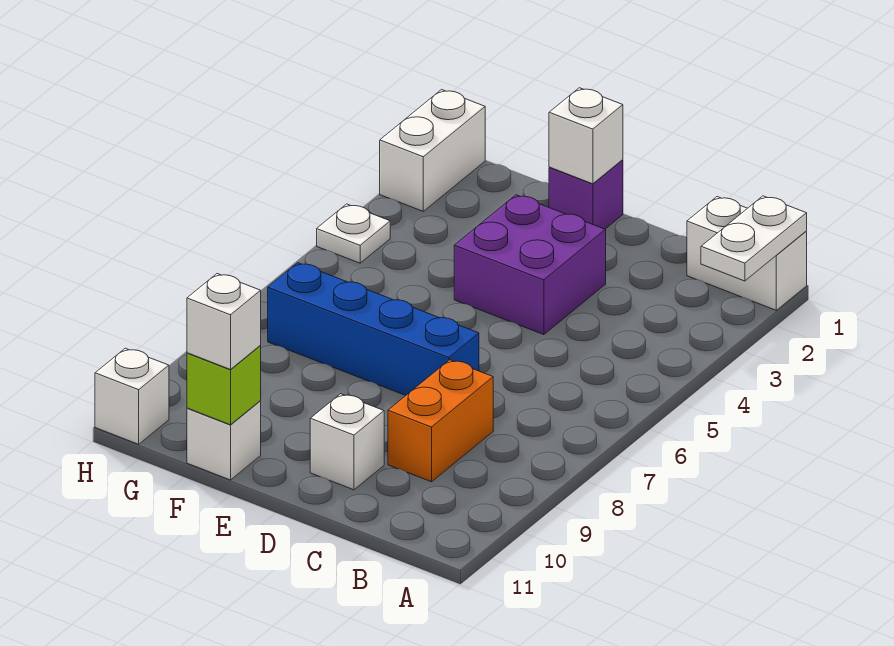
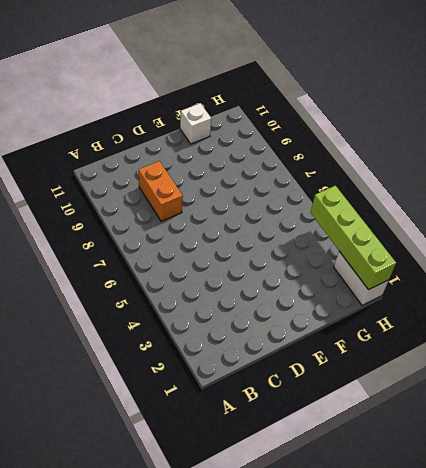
lime 1x4 brick [311,186,396,290] -> none
none -> white 1x2 brick [687,197,807,310]
none -> purple 2x2 brick [454,195,606,335]
none -> blue 1x4 brick [268,263,479,395]

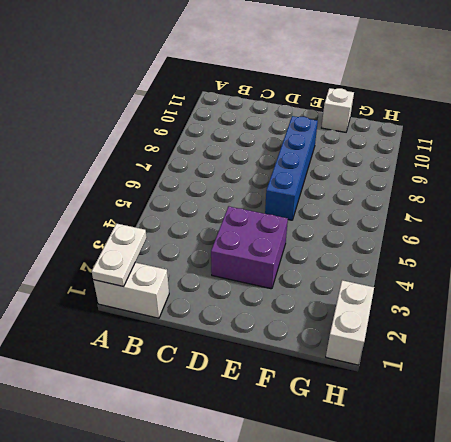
blue 1x4 brick [265,116,318,220] -> blue 1x4 brick turned to [268,263,479,395]
none -> orange 1x2 brick [388,360,493,482]
none -> white 1x1 brick [310,394,384,490]
none -> purple 1x1 brick [549,160,623,229]

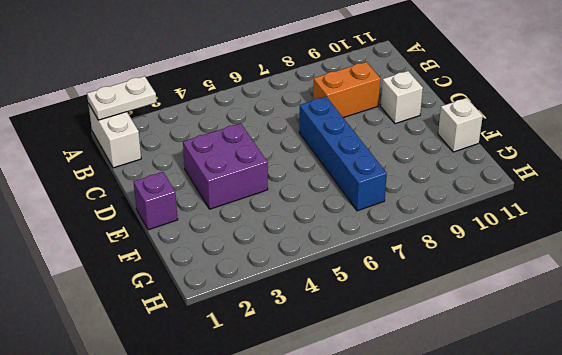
none -> white 1x2 brick [380,90,485,211]
none -> white 1x1 plate [317,204,390,263]
none -> white 1x1 brick [95,348,169,444]

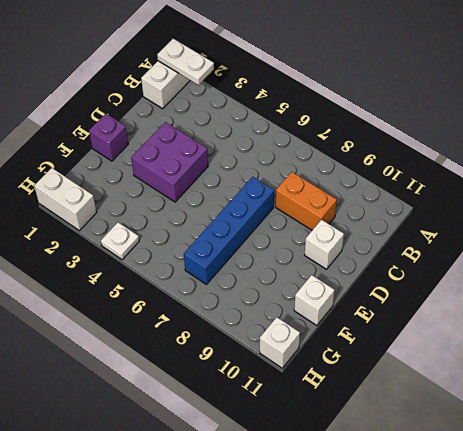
none -> white 1x1 brick [549,88,623,184]
none -> lime 1x1 brick [187,346,261,425]
none -> white 1x1 brick [187,274,261,370]

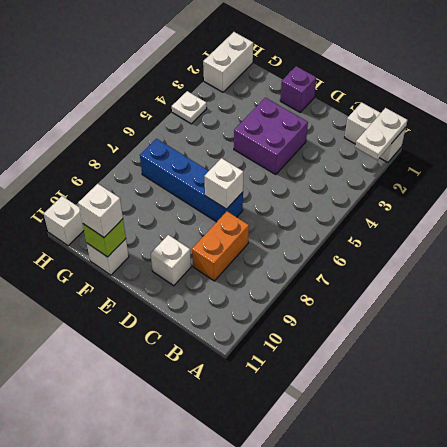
white 1x1 brick [204,158,243,209] -> white 1x1 brick moved to [549,88,623,184]

